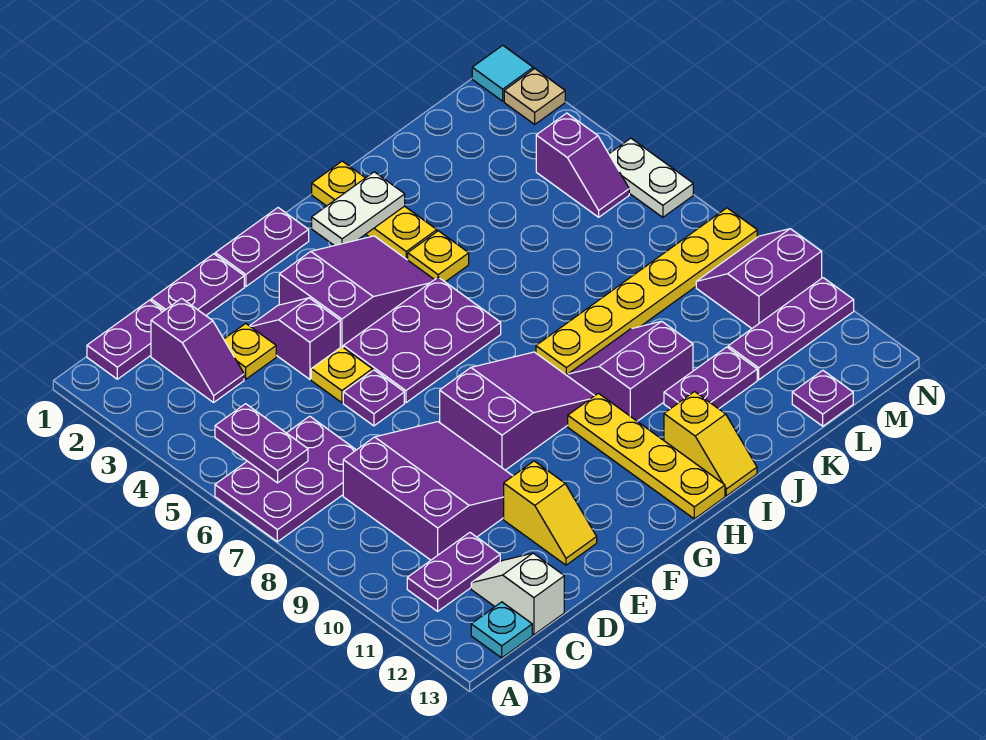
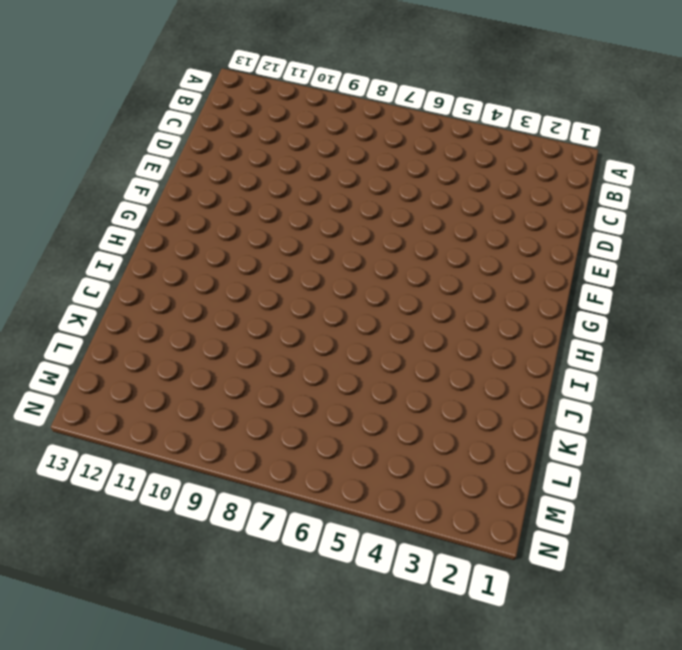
none -> purple 2x3 plate [215,416,356,542]
none -> purple 1x2 plate [87,300,164,379]
none -> purple 1x2 plate [407,533,500,611]
none -> cyan 1x1 plate [471,602,532,658]

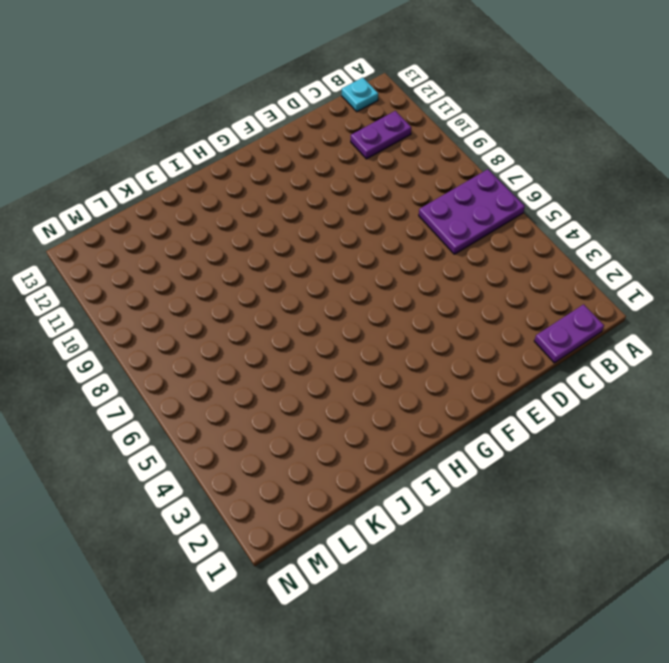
none -> purple 1x2 slope [151,298,244,402]
none -> purple 3x3 slope [343,422,513,560]
none -> white 1x2 slope [471,553,564,635]
none -> purple 1x2 plate [151,254,244,315]

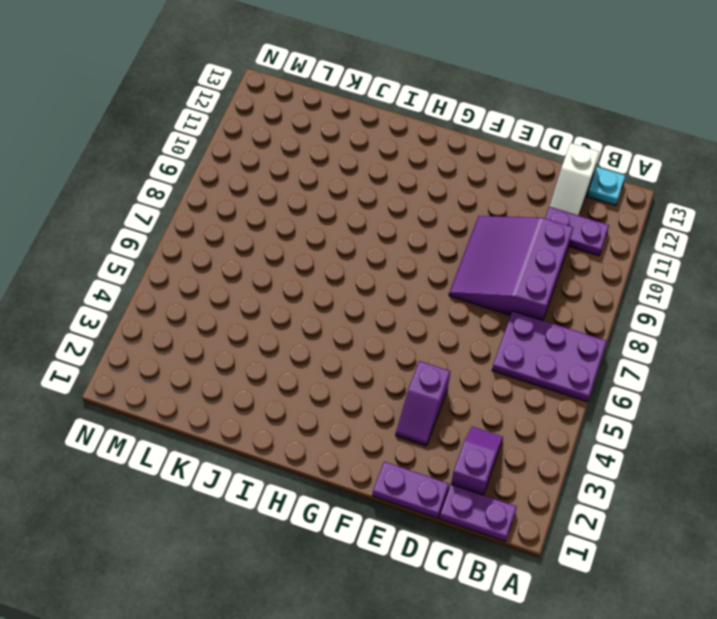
none -> yellow 1x1 plate [224,323,276,379]
none -> yellow 1x1 plate [311,347,372,403]
none -> purple 1x1 plate [343,370,404,426]
none -> yellow 1x2 slope [504,461,597,565]

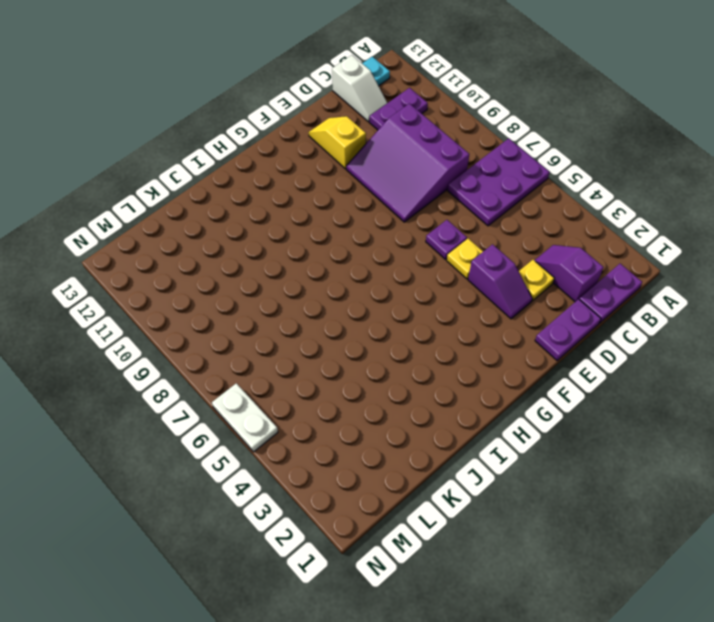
none -> purple 1x2 plate [215,208,309,287]
none -> purple 2x3 slope [279,236,434,348]
none -> purple 2x3 plate [343,277,501,403]
none -> purple 2x3 slope [440,352,594,470]

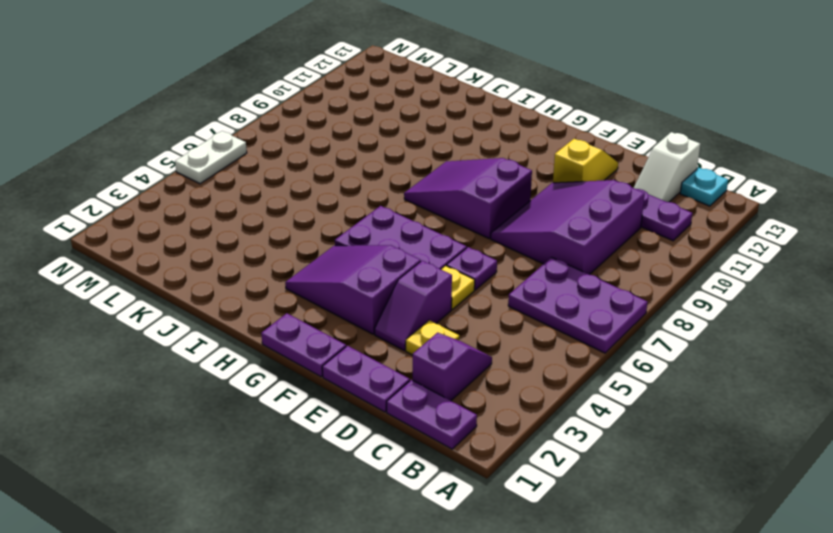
none -> yellow 1x4 plate [568,393,725,519]
none -> yellow 1x3 plate [312,161,437,260]
none -> yellow 1x1 plate [408,231,469,282]
none -> yellow 1x6 plate [536,208,757,376]

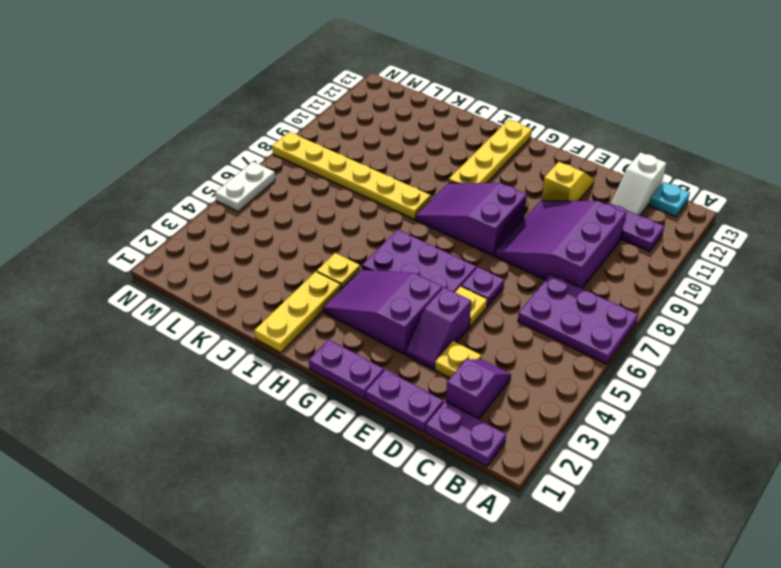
none -> purple 2x2 slope [568,321,693,421]
none -> yellow 1x2 slope [664,392,757,496]
none -> purple 1x2 plate [664,347,757,409]
none -> purple 1x3 plate [728,278,854,380]

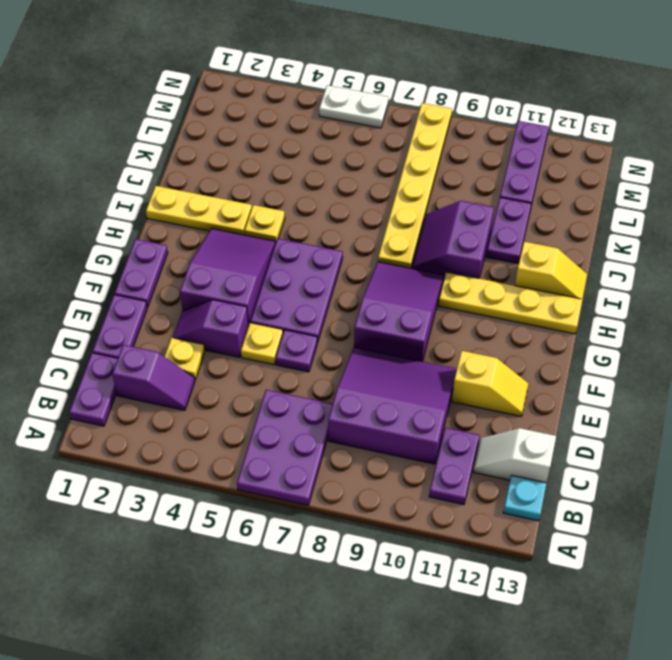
none -> purple 1x1 plate [792,370,853,426]
none -> purple 1x2 slope [536,113,629,217]
none -> purple 2x2 slope [696,229,822,328]
none -> cyan 1x1 tile [472,45,533,101]

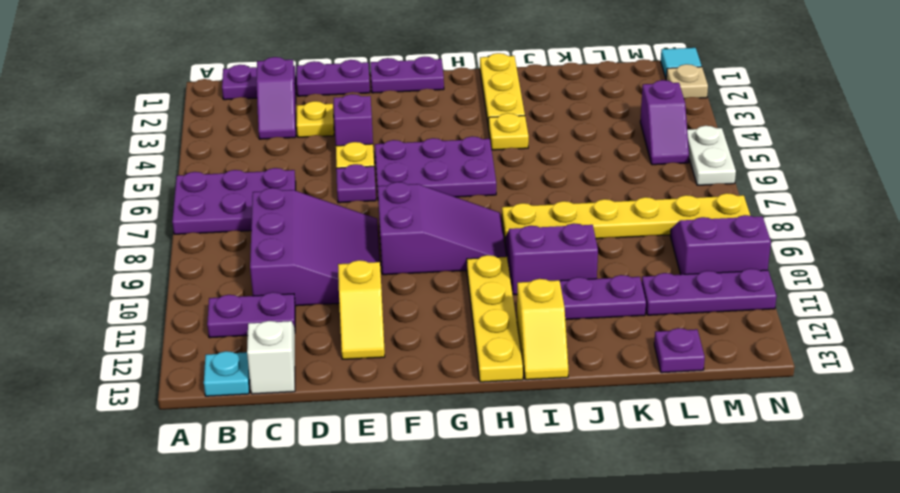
none -> purple 2x3 slope [279,236,434,348]
none -> purple 1x2 plate [215,404,308,483]
none -> white 1x2 plate [312,172,405,246]

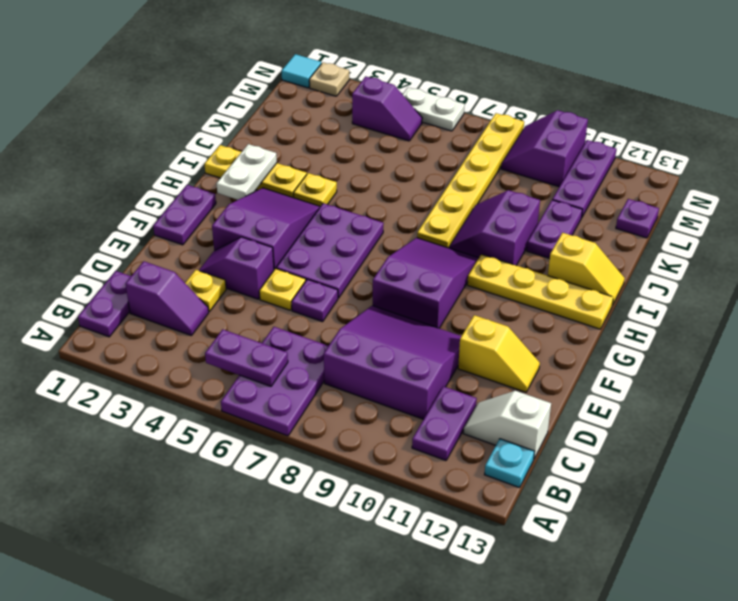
none -> purple 1x2 plate [151,254,244,315]

